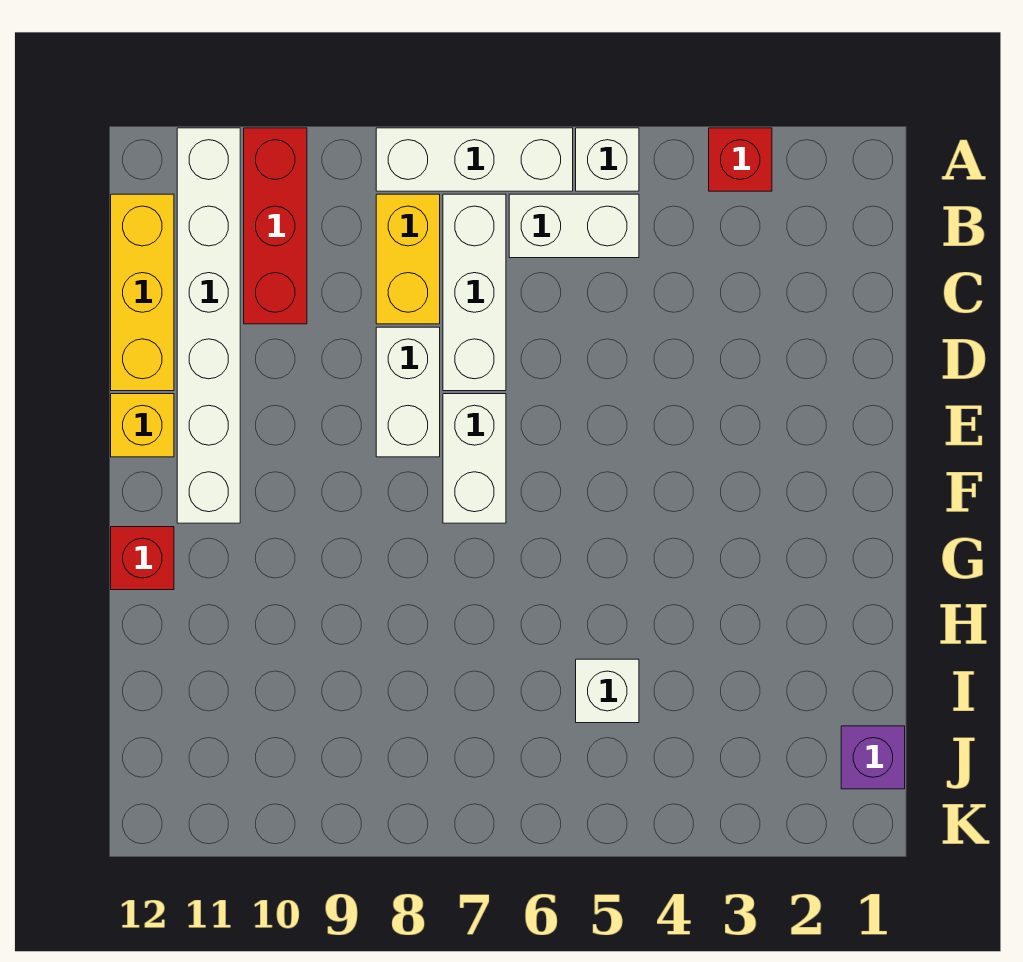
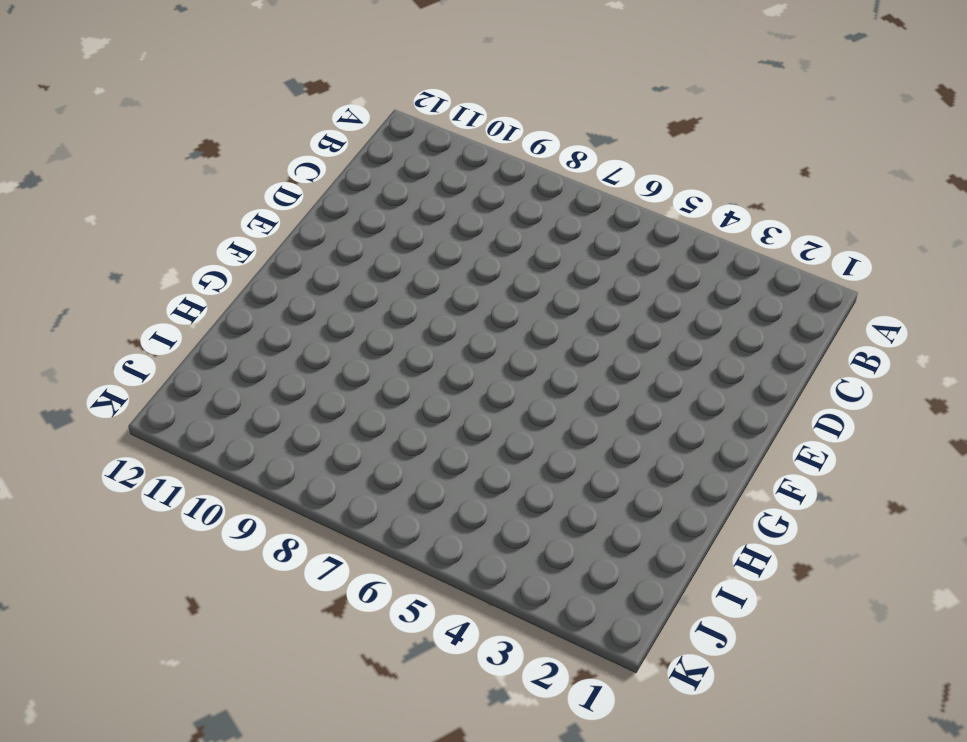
none -> red 1x1 brick [709,128,772,191]
none -> white 1x1 brick [576,128,639,191]
none -> white 1x3 brick [376,128,573,191]

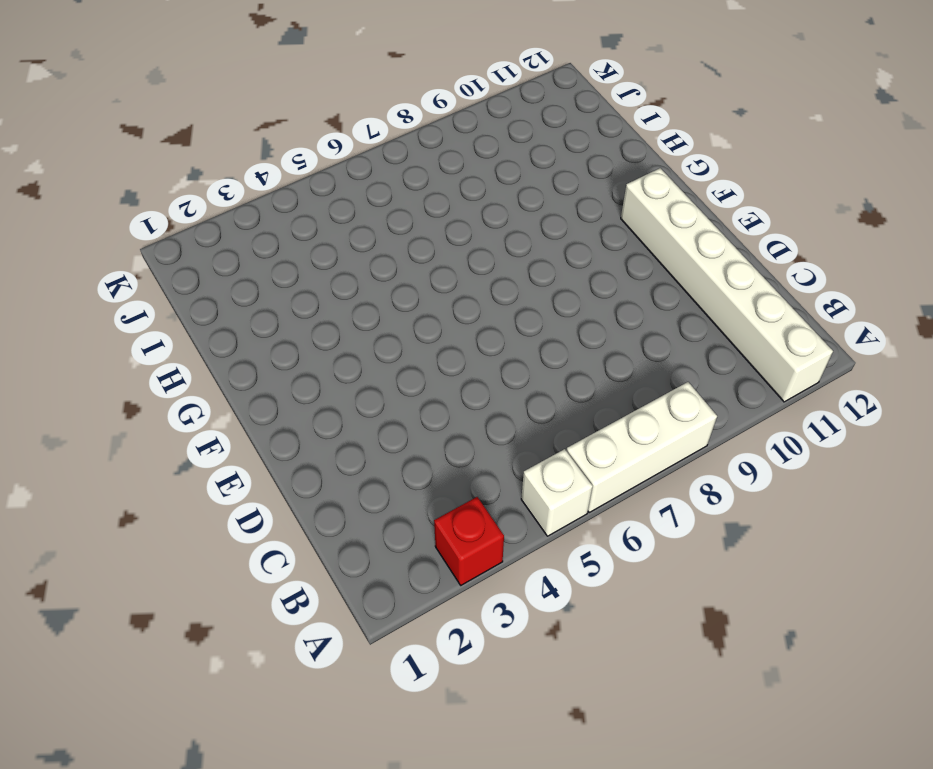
none -> red 1x3 brick [244,128,307,324]
none -> white 1x2 brick [509,194,639,258]
none -> white 1x3 brick [443,194,506,391]

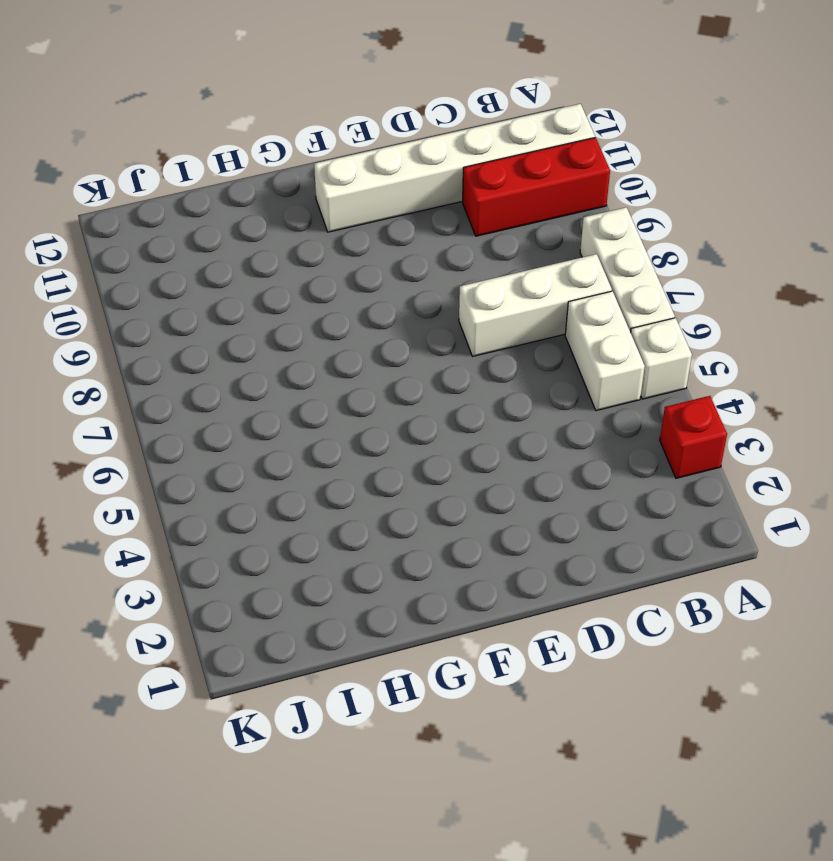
none -> yellow 1x2 brick [376,194,440,324]
none -> yellow 1x3 brick [111,194,174,391]
none -> white 1x2 brick [376,327,440,457]

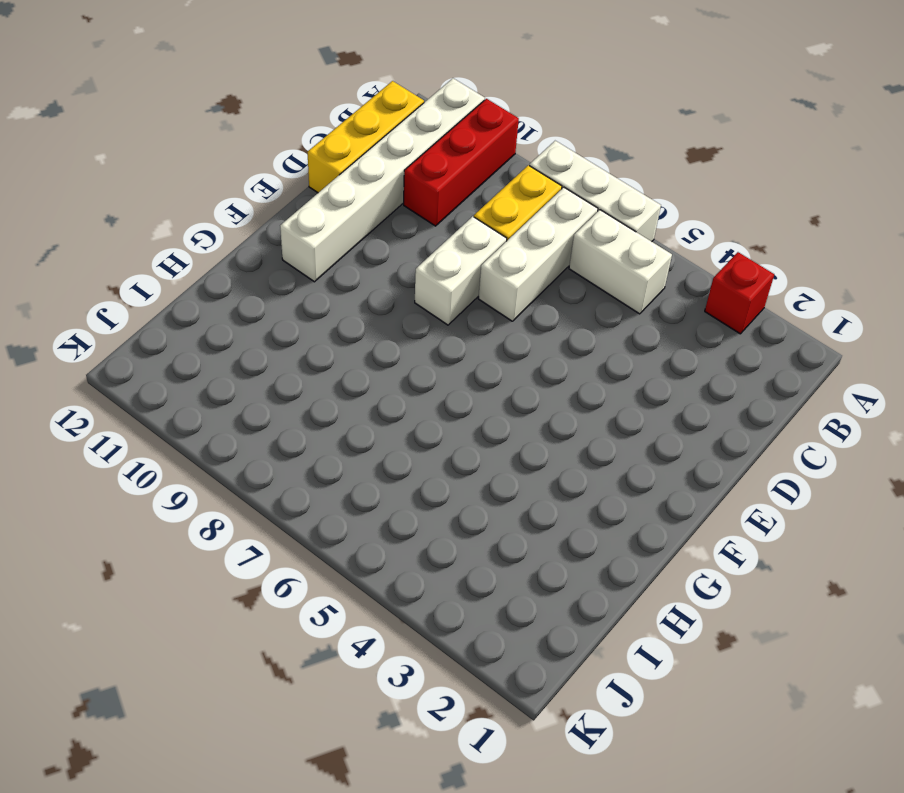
none -> white 1x1 brick [576,128,639,191]
none -> white 1x2 brick [443,394,506,523]
none -> yellow 1x1 brick [111,394,174,457]

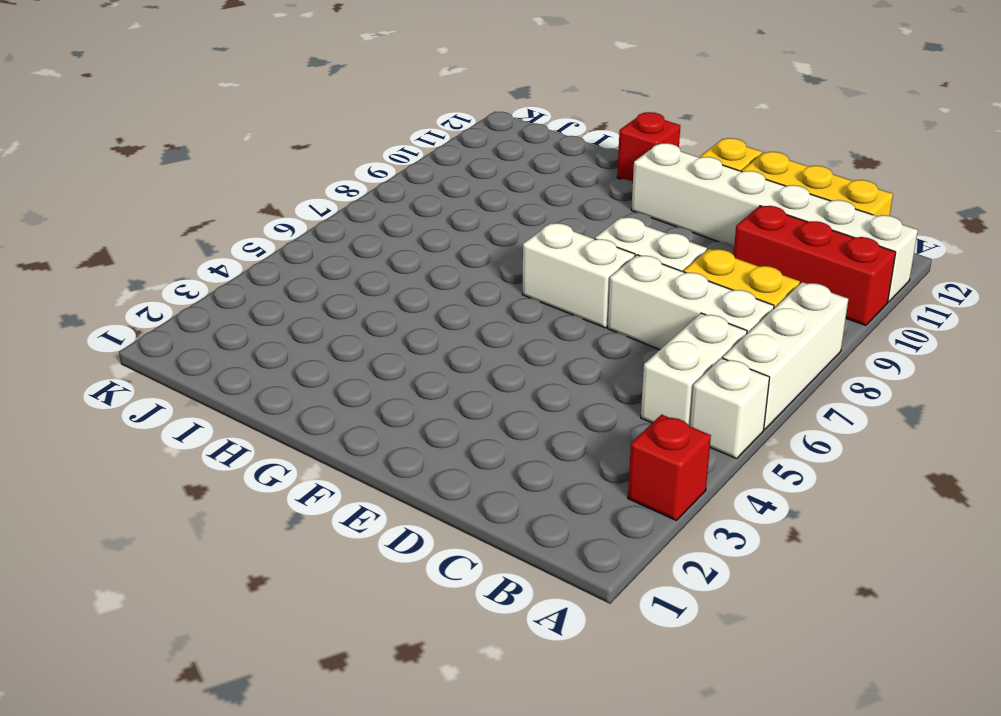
none -> white 1x1 brick [576,659,639,723]
none -> purple 1x1 brick [841,726,905,789]

